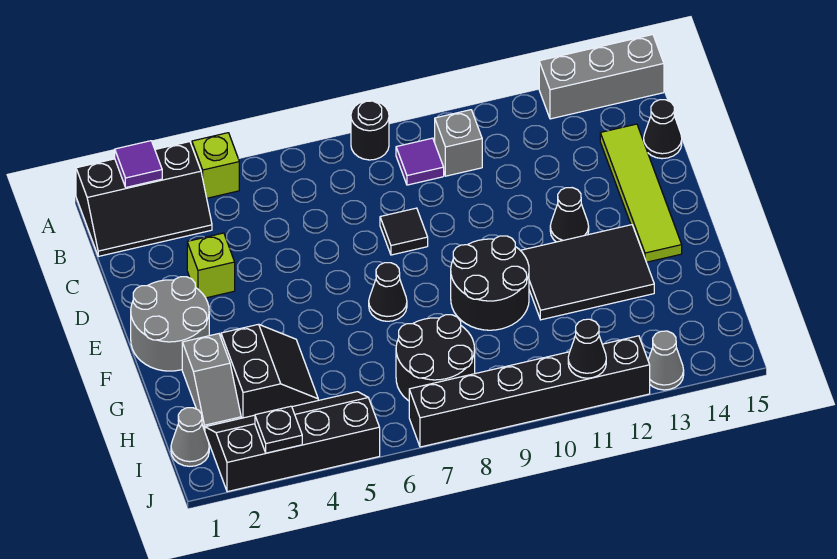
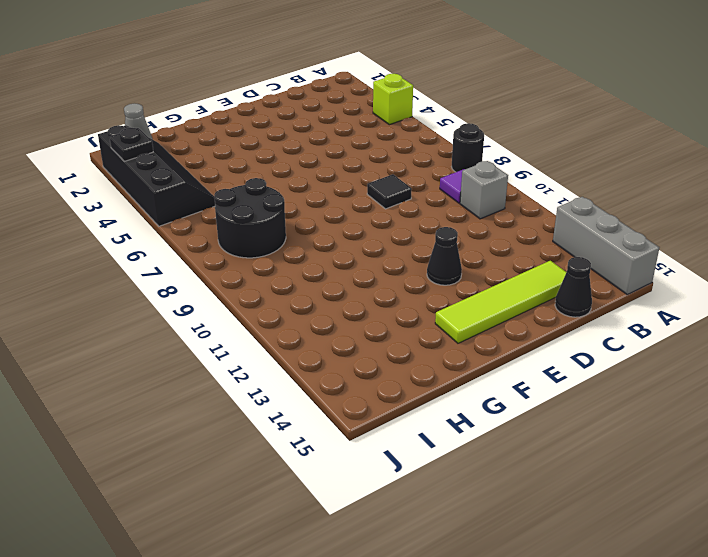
none -> black 2x3 slope [76,142,212,256]
none -> lime 1x1 brick [187,233,235,298]
none -> grey 2x2 round brick [131,277,209,371]

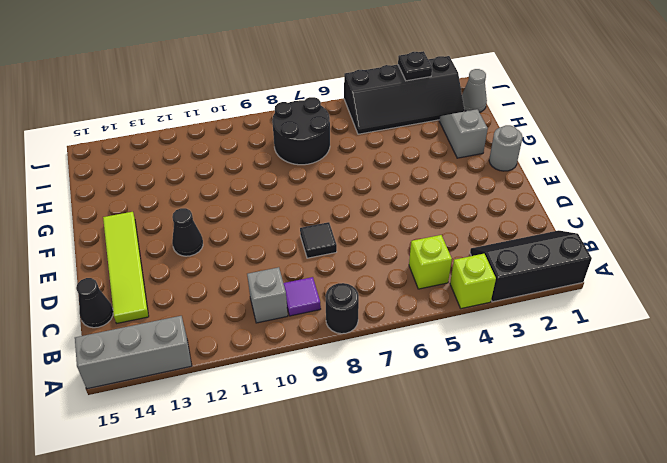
lime 1x1 brick [409,235,452,289] -> lime 1x1 brick moved to [187,233,235,298]
grey 1x1 round brick [489,125,523,171] -> grey 2x2 round brick [131,277,209,371]
none -> black 1x1 cone [369,263,407,321]
none -> black 2x2 round brick [451,236,529,330]
none -> black 2x3 tile [520,225,654,320]

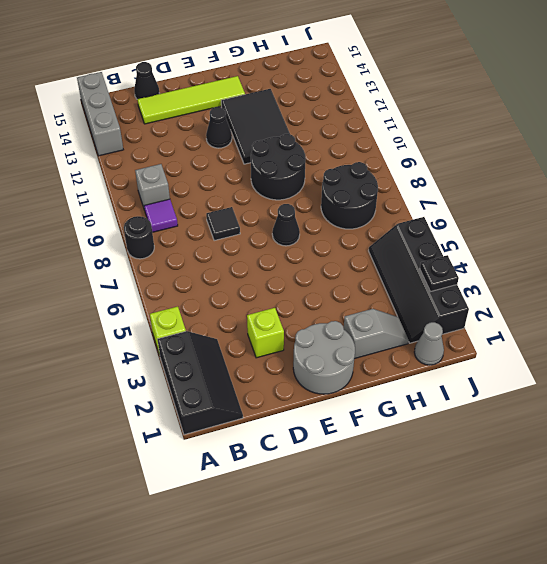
none -> black 2x2 slope [221,324,318,418]
none -> black 1x6 brick [409,336,650,447]
none -> grey 1x1 cone [648,331,684,390]

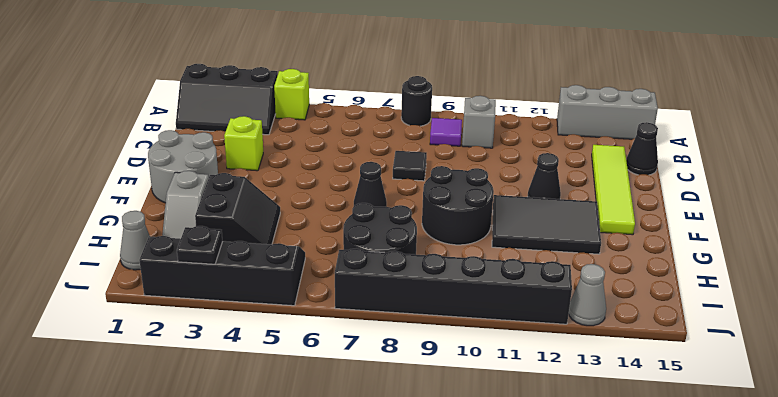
none -> purple 1x1 tile [115,141,162,187]
none -> black 1x1 cone [568,319,606,378]

